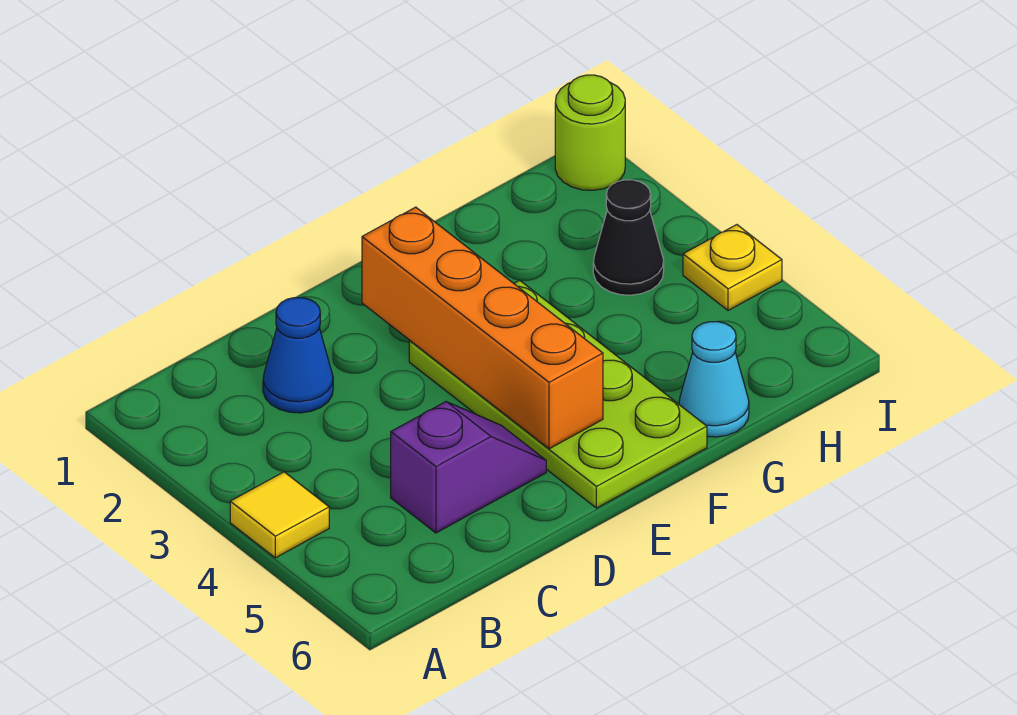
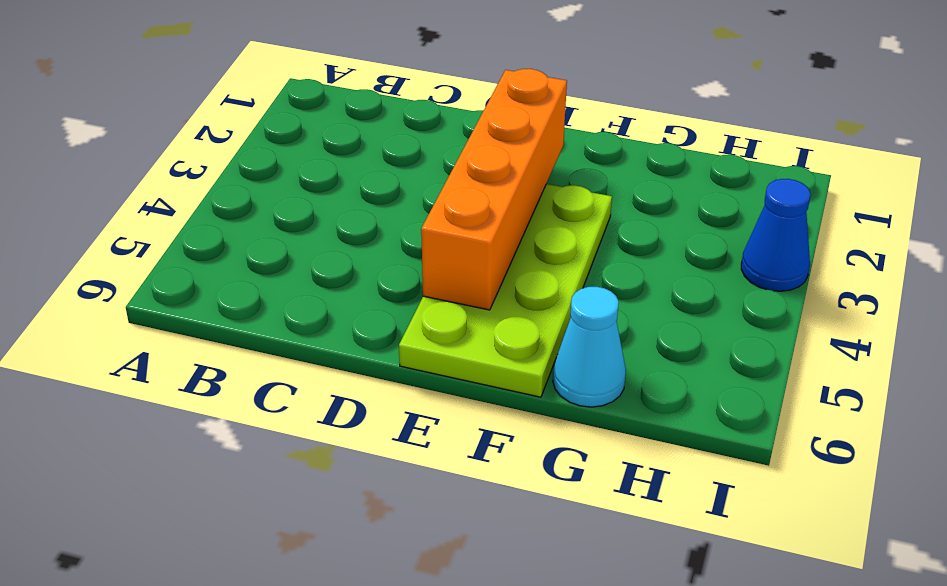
blue 1x1 cone [741,179,810,291] -> blue 1x1 cone moved to [263,298,333,413]
none -> yellow 1x1 tile [230,472,329,558]
none -> purple 1x2 slope [391,402,546,533]

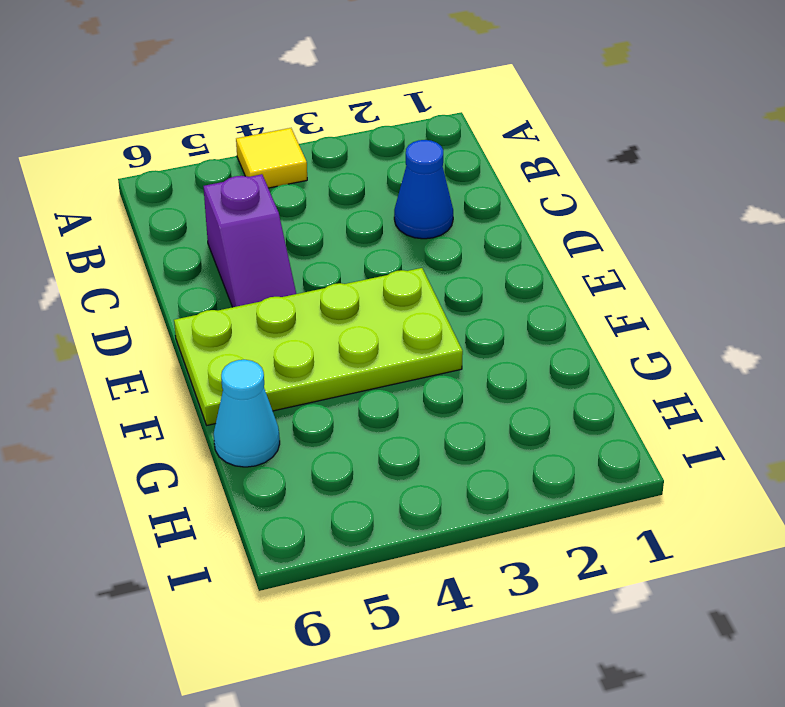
none -> black 1x1 cone [593,180,664,295]
none -> lime 1x1 round brick [555,75,625,190]

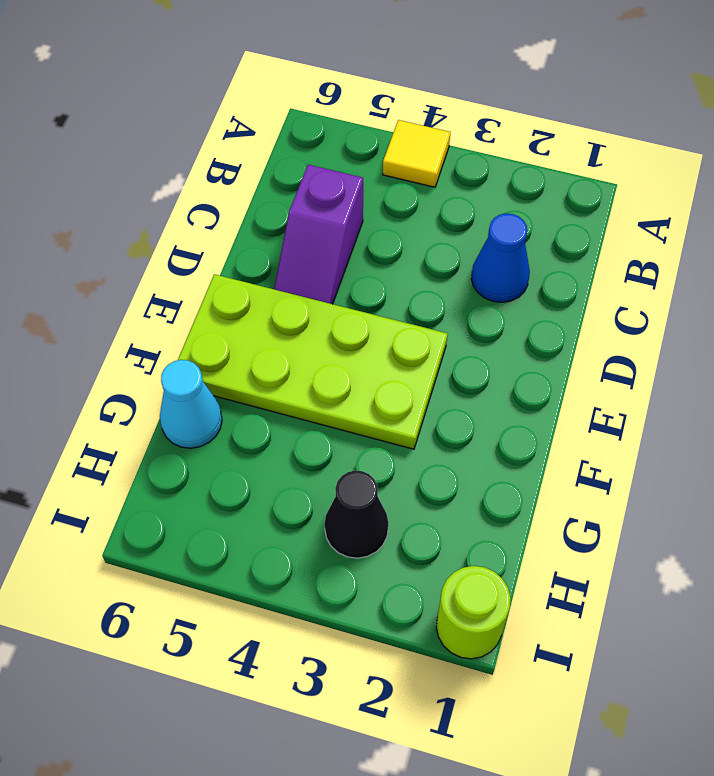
none -> yellow 1x1 plate [683,225,782,310]
none -> orange 1x4 brick [362,207,603,449]

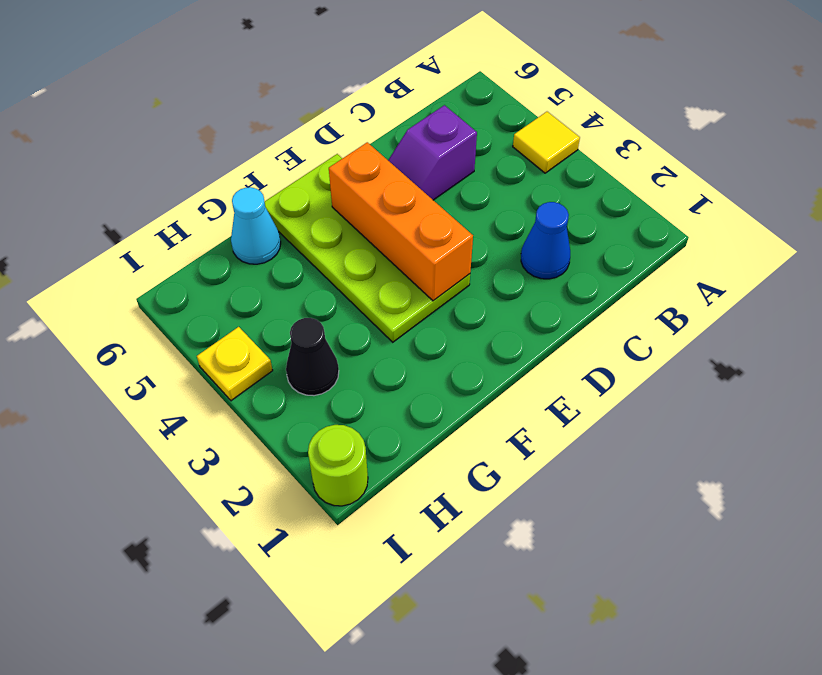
orange 1x3 brick [329,142,473,301] -> orange 1x4 brick [362,207,603,449]

